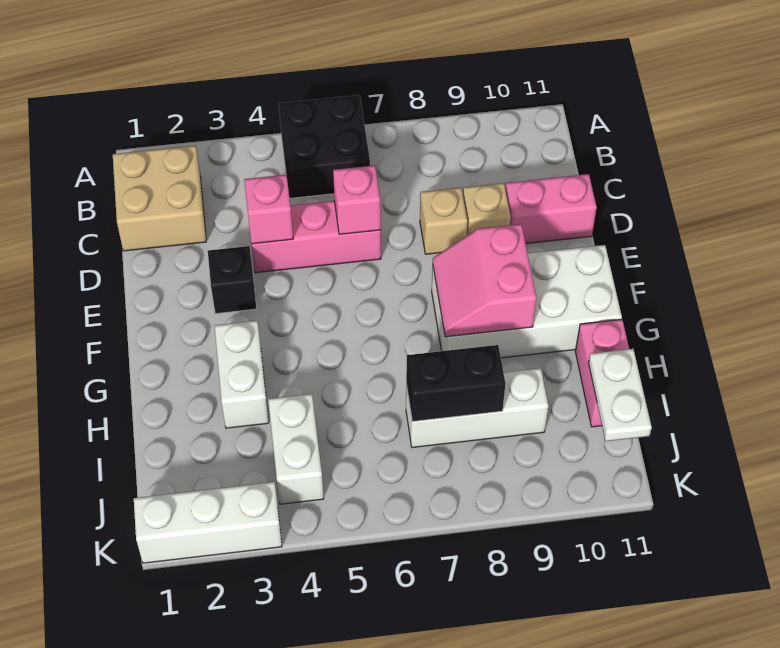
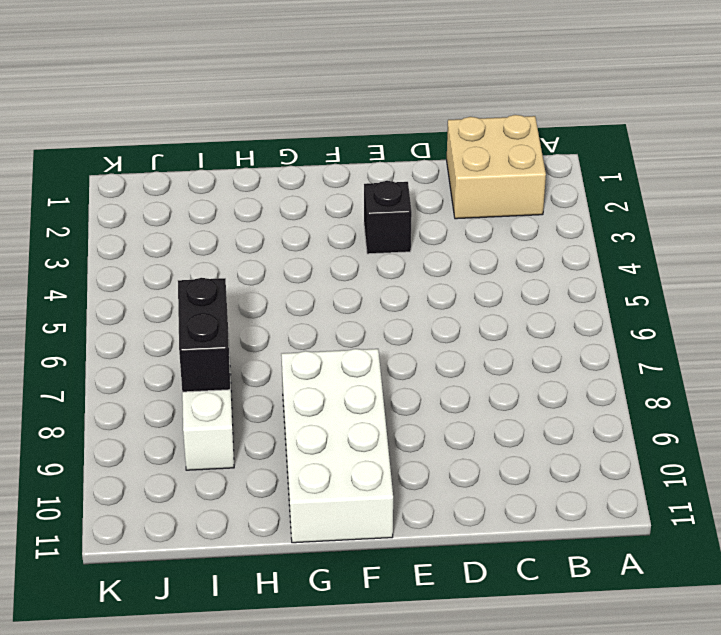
none -> black 2x2 brick [279,95,370,198]
none -> pink 1x3 brick [252,201,381,273]
none -> tan 1x1 brick [420,188,467,254]

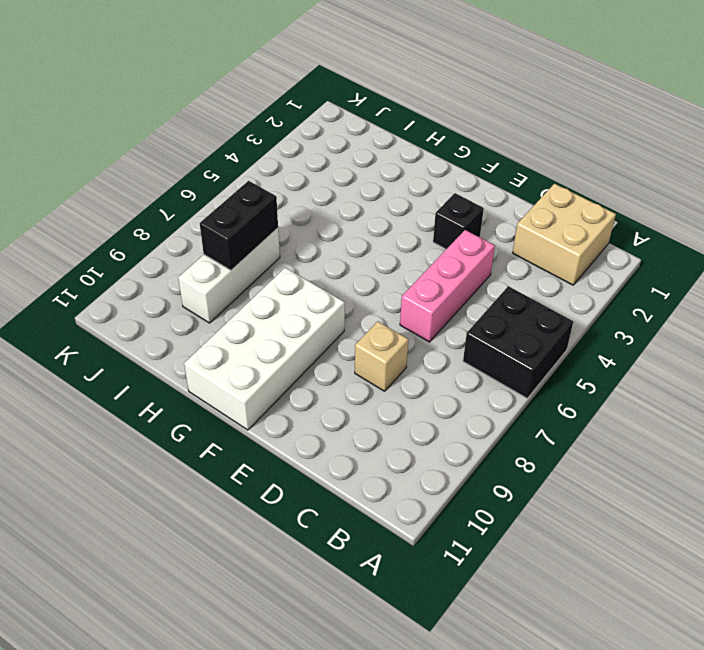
none -> tan 1x1 brick [463,183,511,235]
none -> pink 1x2 brick [505,174,597,244]
none -> white 1x2 brick [215,321,269,428]

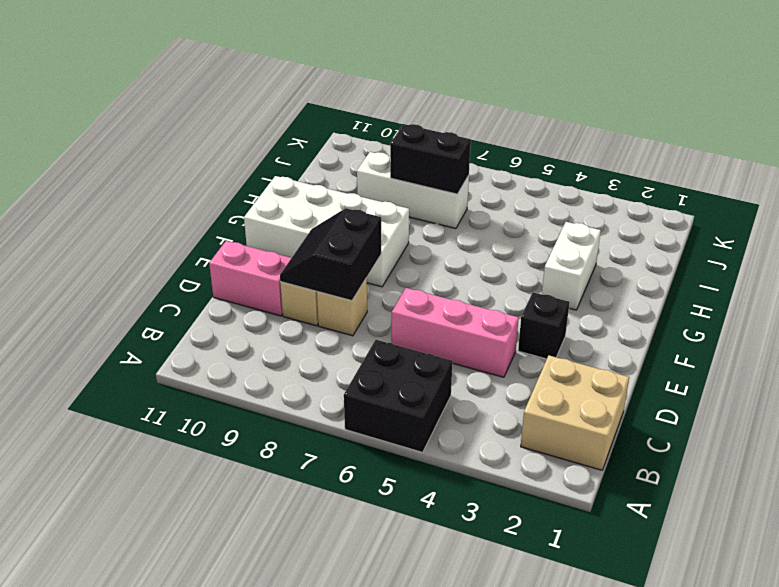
black 2x2 slope [280,208,381,301] -> none
none -> pink 1x2 brick [575,319,629,427]
none -> white 1x2 brick [268,394,324,504]
none -> white 1x3 brick [134,482,282,563]

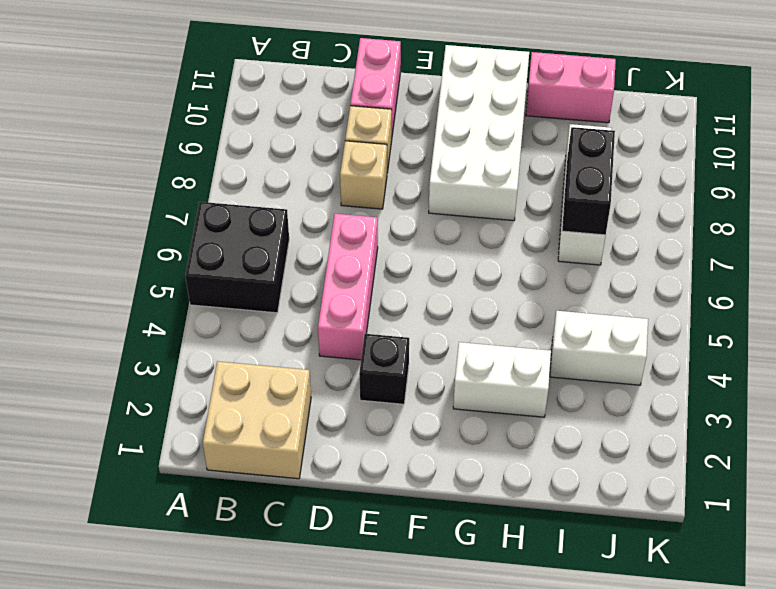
none -> white 1x3 brick [134,482,282,563]
none -> pink 1x1 brick [244,175,293,244]
none -> pink 1x1 brick [333,165,381,234]

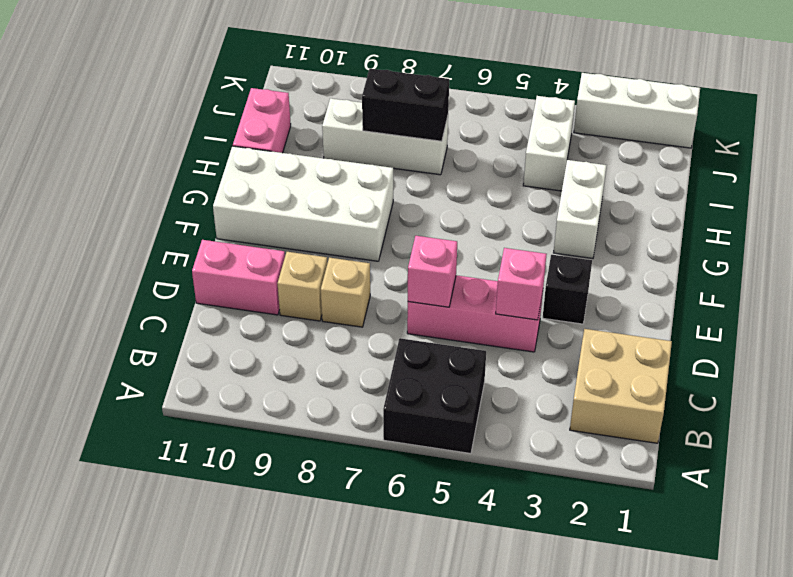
none -> pink 2x2 slope [433,224,536,337]
none -> white 1x2 plate [588,349,652,441]

